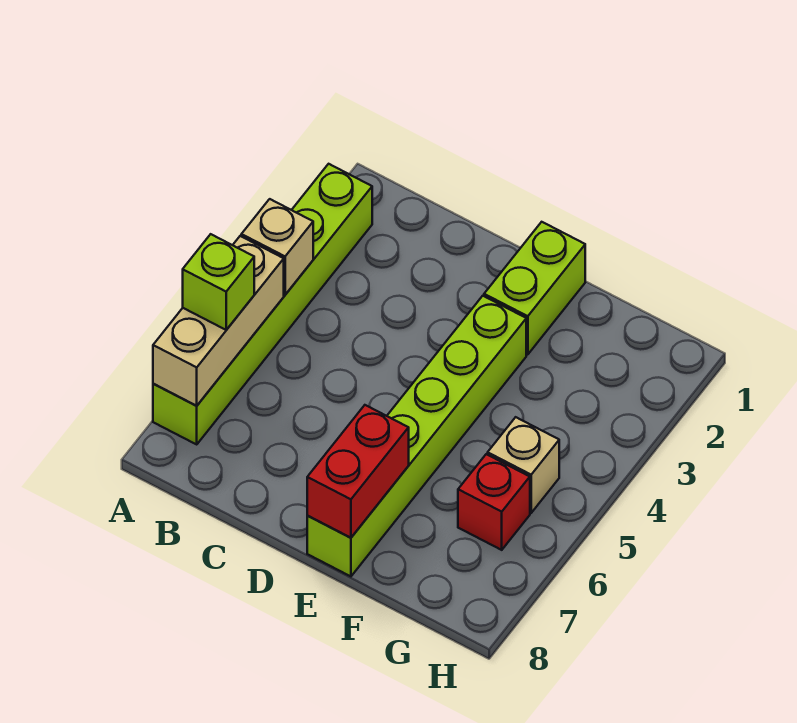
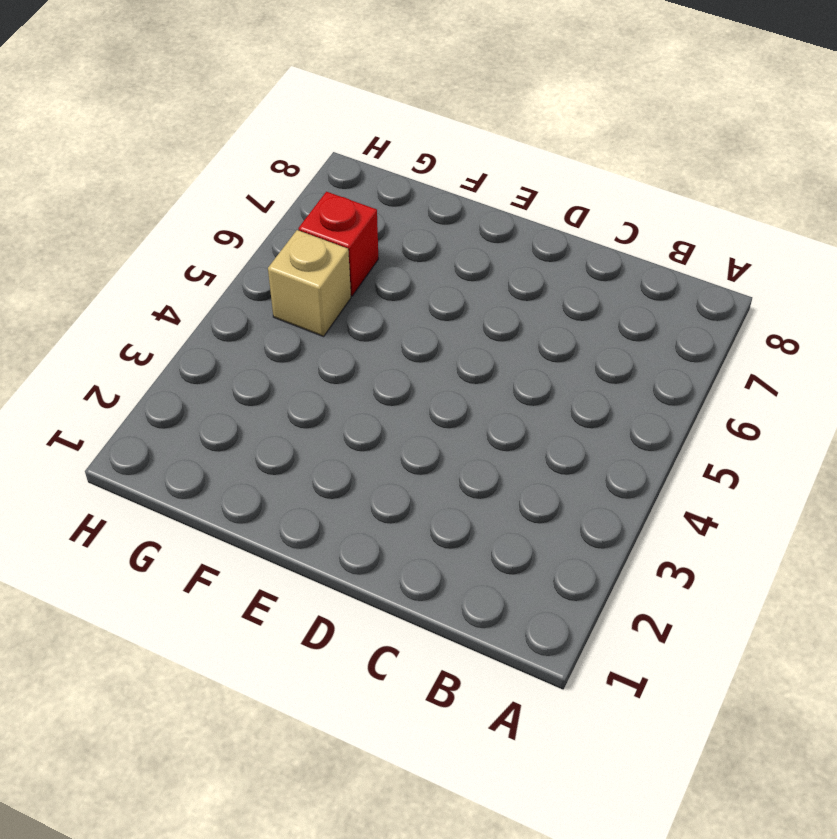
none -> lime 1x6 brick [153,164,372,444]
none -> lime 1x2 brick [484,222,585,355]

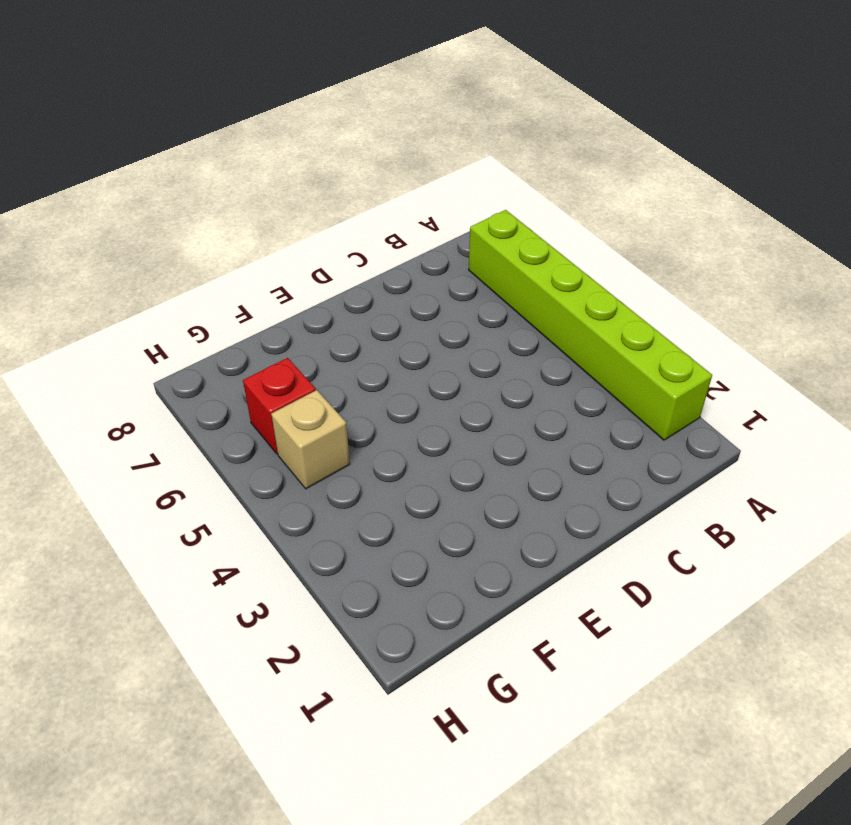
none -> lime 1x2 brick [484,222,585,355]
none -> lime 1x6 brick [307,296,526,576]

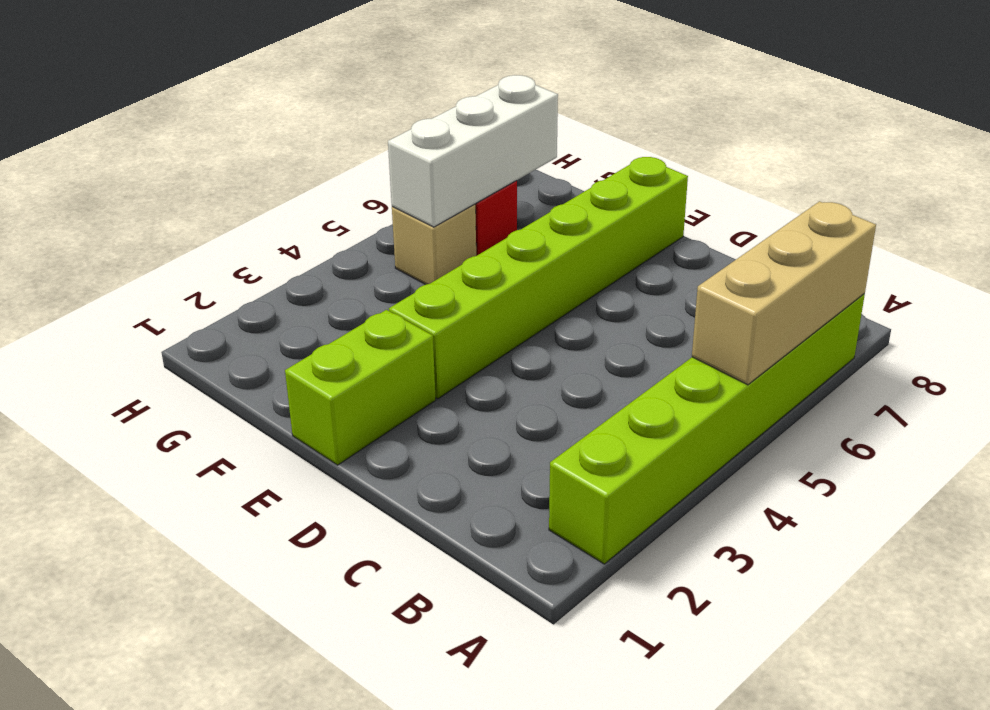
white 1x3 brick [388,75,558,227] -> none
none -> tan 1x1 brick [241,199,313,295]
none -> red 1x2 brick [307,405,409,538]

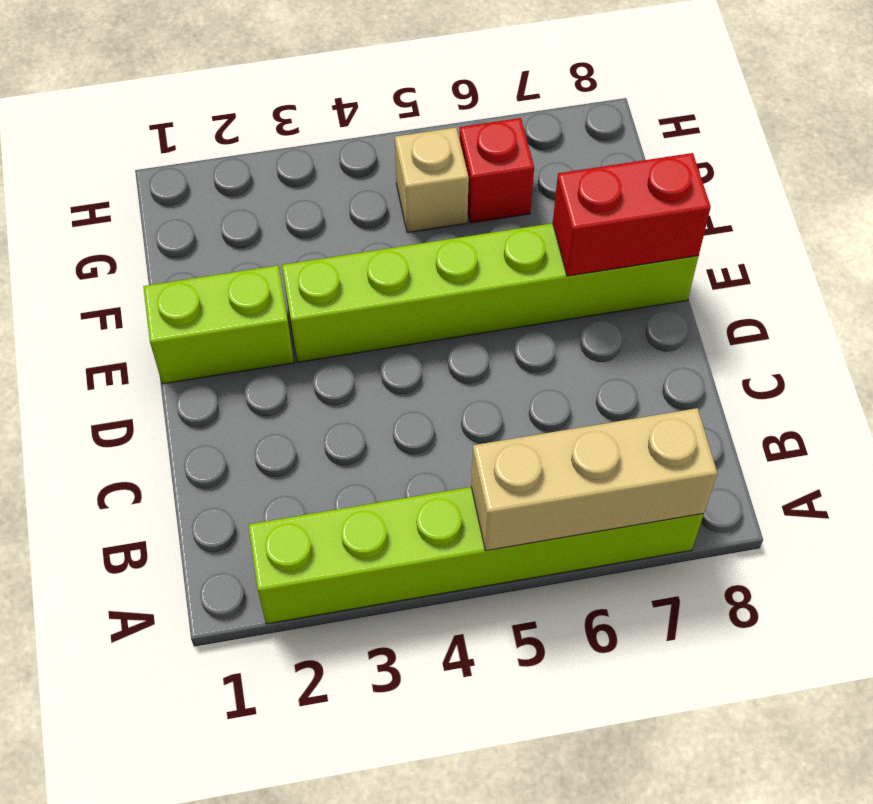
none -> tan 1x1 brick [241,199,313,295]
none -> lime 1x1 brick [183,234,254,330]

